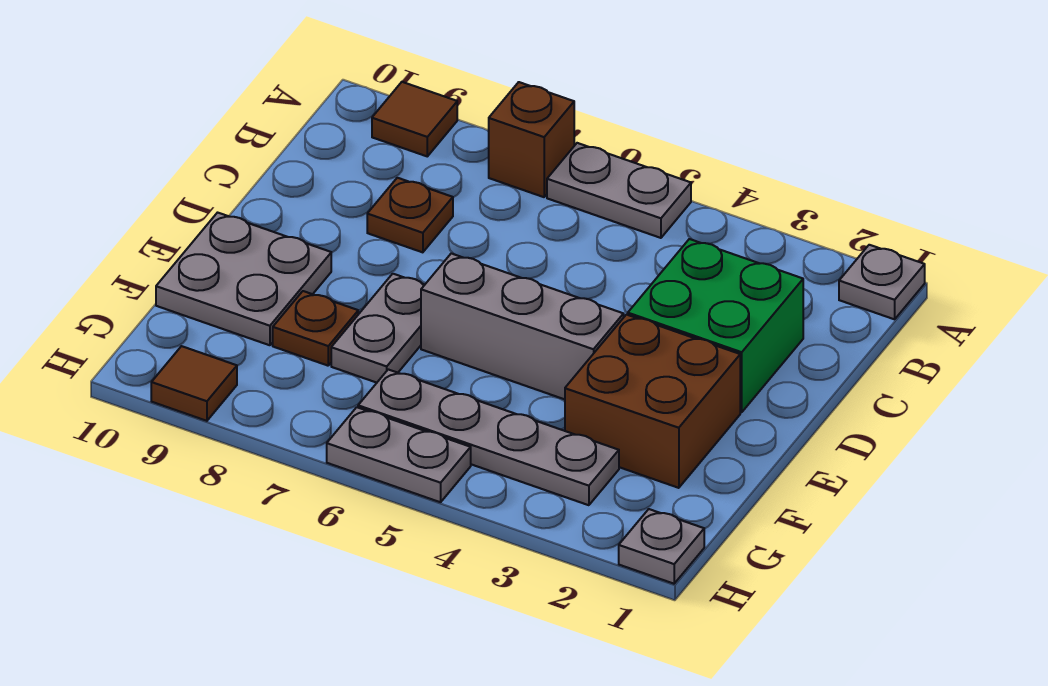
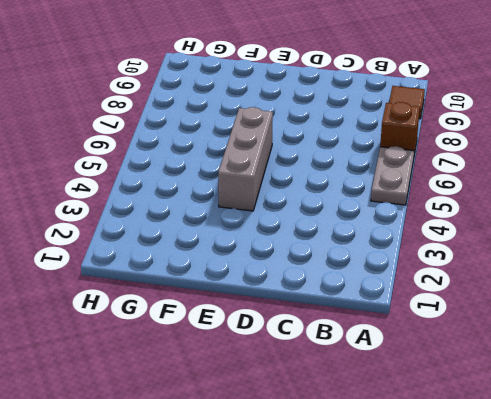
none -> grey 1x1 plate [839,245,925,319]
none -> green 2x2 brick [628,239,803,412]
none -> brown 1x1 plate [367,178,453,252]

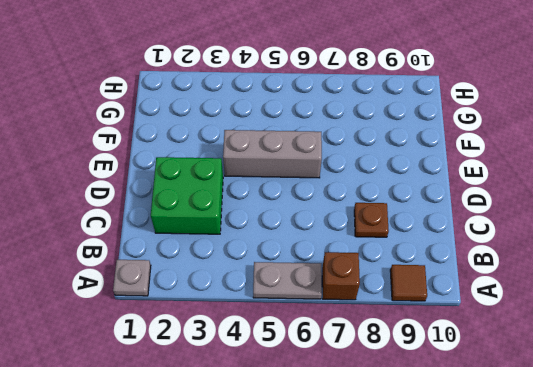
none -> brown 2x2 brick [565,315,740,488]
none -> grey 1x2 plate [331,274,424,383]
none -> grey 2x2 plate [156,213,331,345]

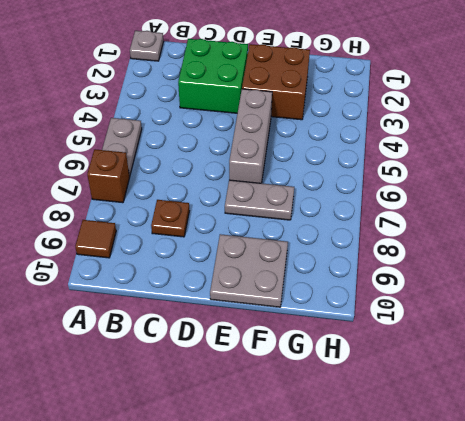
none -> brown 1x1 plate [273,291,358,366]
none -> grey 1x4 plate [358,369,619,505]
none -> grey 1x1 plate [619,509,704,584]

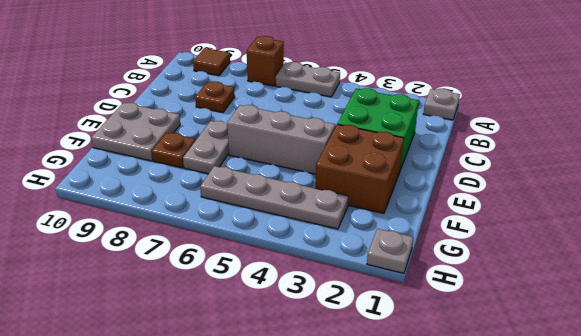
none -> grey 1x2 plate [327,407,471,502]
none -> brown 1x1 tile [151,346,237,421]

